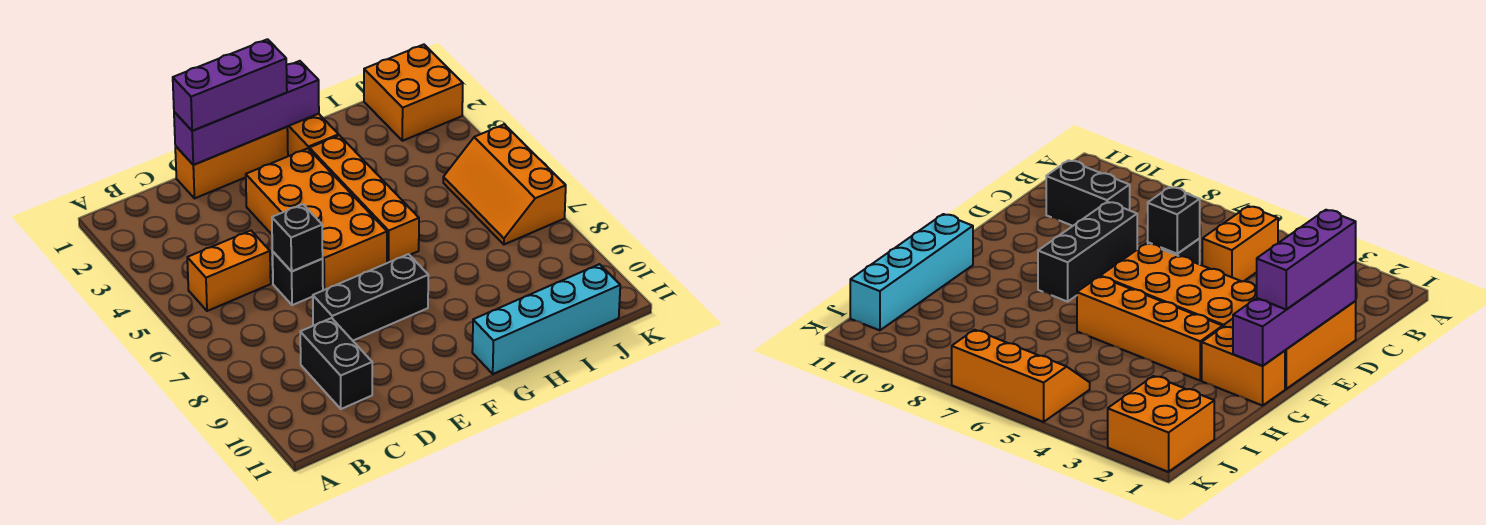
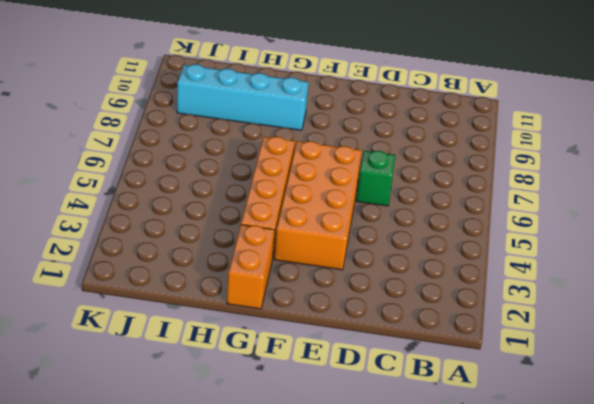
green 1x1 brick [357,151,396,206] -> black 1x1 brick [273,252,323,305]
cyan 1x4 brick [177,64,309,130] -> cyan 1x4 brick moved to [472,264,620,374]
none -> orange 1x2 brick [187,231,271,311]
none -> black 1x2 brick [300,318,372,409]
none -> orange 1x3 brick [175,127,288,198]

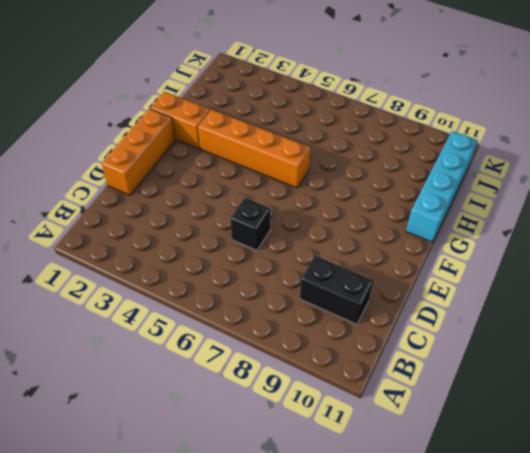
none -> orange 1x2 brick [187,231,271,311]
none -> black 1x3 brick [313,254,428,340]
none -> orange 2x4 brick [246,148,387,290]

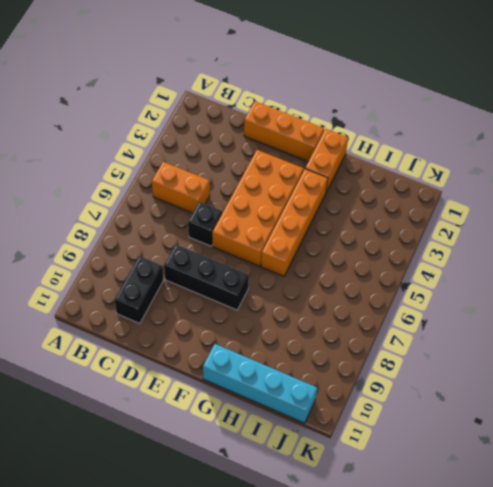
none -> orange 2x2 brick [364,45,463,141]
none -> orange 2x3 slope [443,124,566,245]
none -> purple 1x4 brick [174,61,319,165]

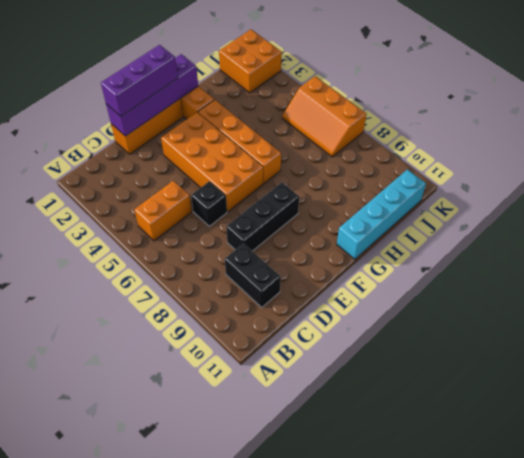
none -> black 1x1 brick [272,204,323,271]

